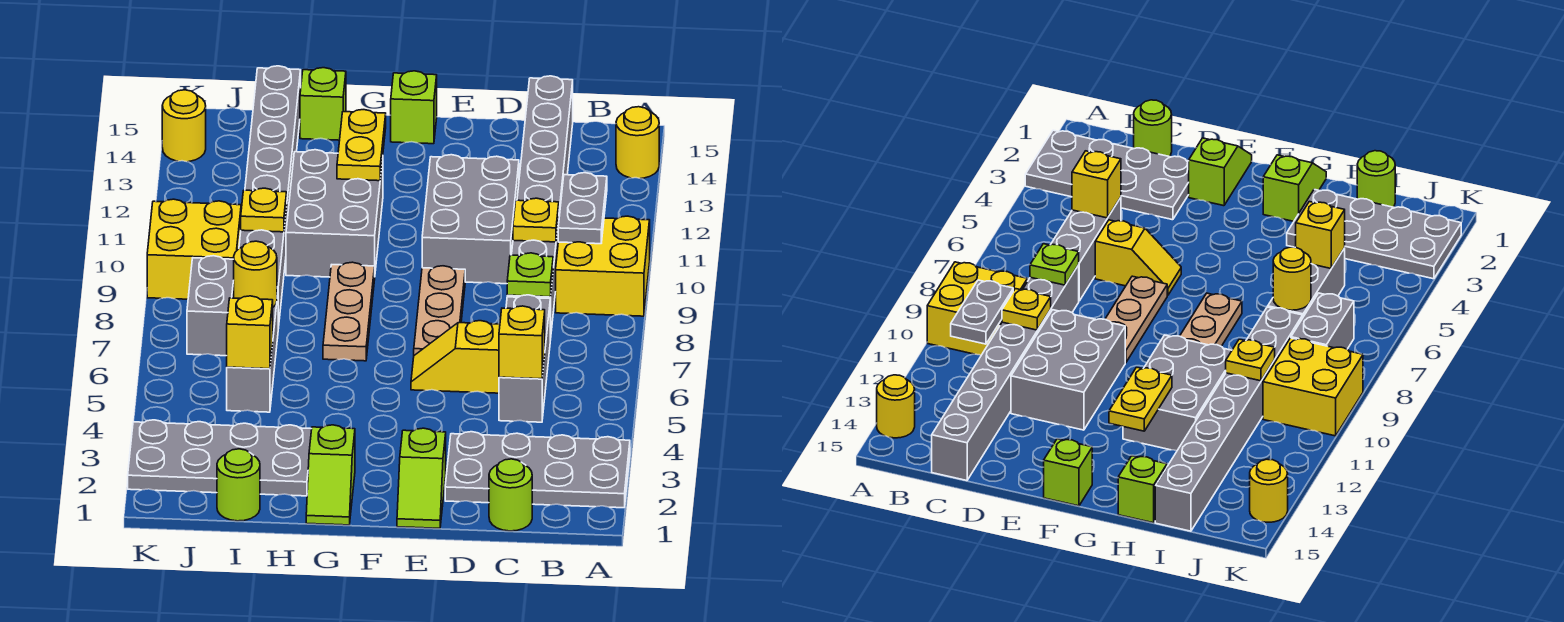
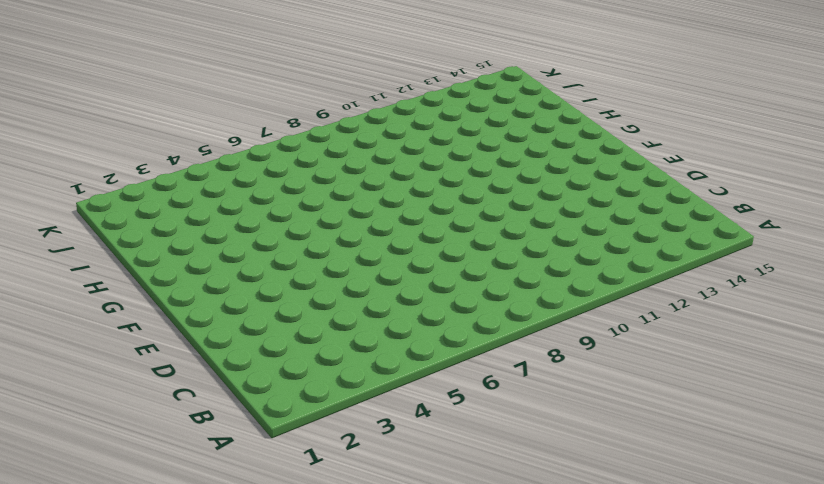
none -> grey 2x4 plate [445,432,630,508]
none -> yellow 2x2 brick [556,216,650,316]
none -> yellow 1x1 round brick [616,107,659,178]
none -> lime 1x1 round brick [489,459,532,531]

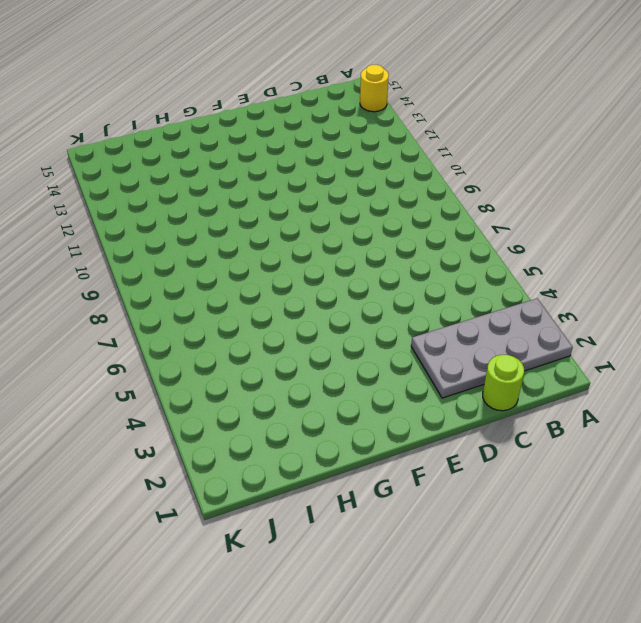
none -> yellow 2x2 brick [556,216,650,316]
none -> grey 1x3 brick [499,295,550,422]
none -> grey 1x8 brick [507,76,573,340]
none -> yellow 1x2 slope [411,321,500,393]

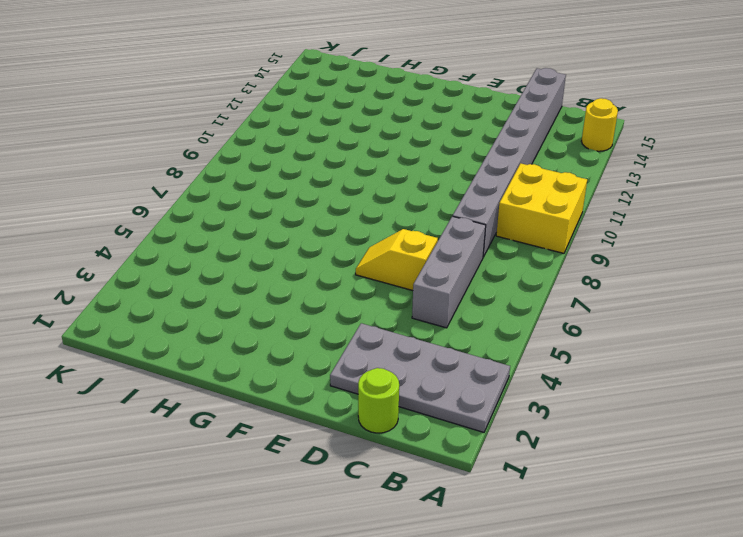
none -> grey 2x3 brick [422,155,519,284]
none -> lime 1x2 slope [397,428,446,528]
none -> tan 1x3 plate [414,266,465,355]
none -> lime 1x1 brick [391,71,437,144]

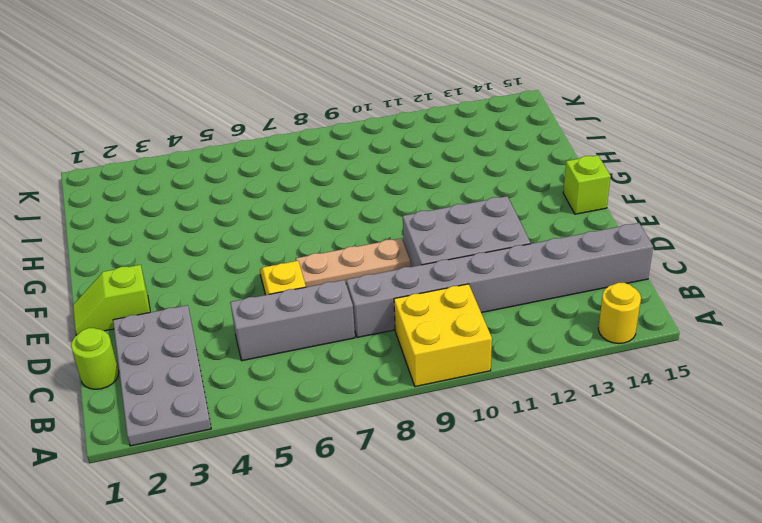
none -> lime 1x2 slope [306,425,355,525]
none -> tan 1x3 plate [323,262,375,361]
none -> grey 2x3 brick [286,150,383,277]
none -> grey 2x4 plate [128,420,312,496]

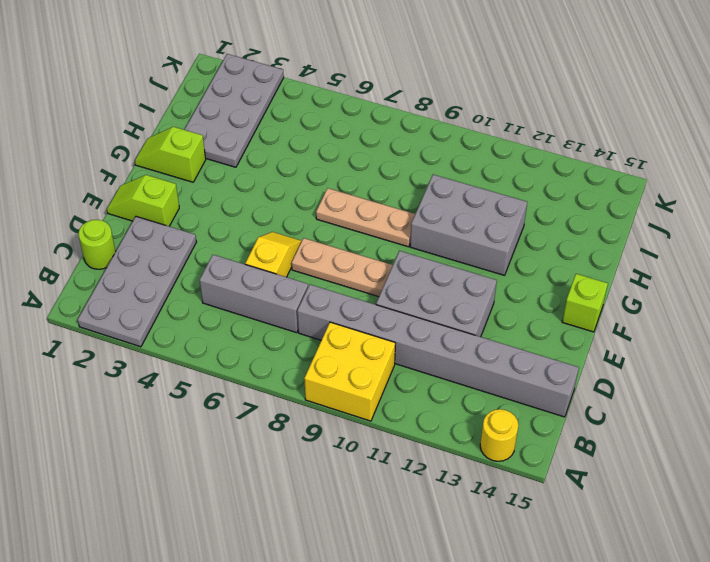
none -> lime 1x1 brick [300,68,346,140]
none -> lime 1x1 round brick [217,449,260,521]
none -> grey 1x3 brick [227,288,278,412]
none -> grey 1x8 brick [239,66,301,328]

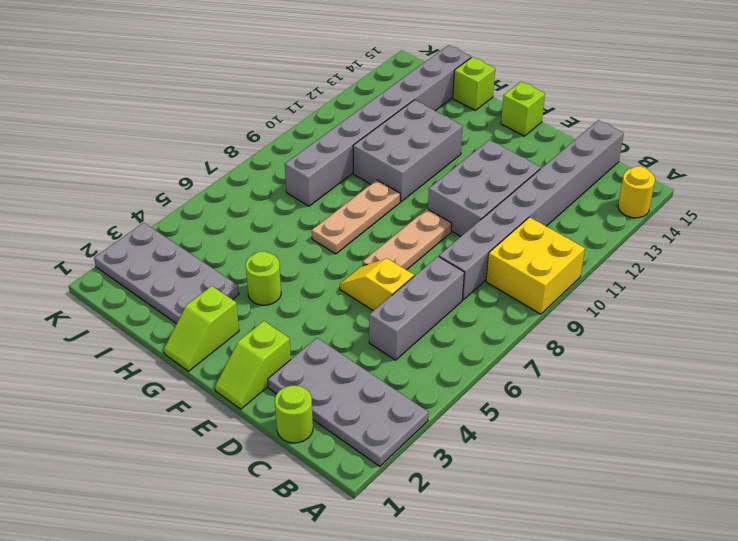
lime 1x1 round brick [246,251,281,305] -> lime 1x1 round brick moved to [217,449,260,521]
none -> grey 1x3 brick [227,288,278,412]
none -> grey 1x2 brick [187,256,234,356]
none -> yellow 2x2 brick [147,199,241,299]
none -> yellow 1x1 round brick [162,90,206,162]

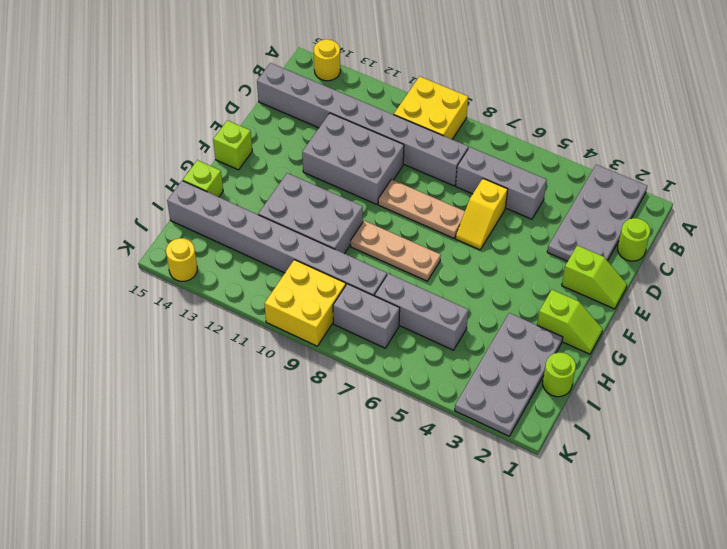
none -> grey 1x2 plate [558,173,607,244]
none -> yellow 1x1 brick [499,306,545,379]
none -> lime 1x1 plate [507,253,553,297]
none -> yellow 1x1 plate [513,198,559,242]

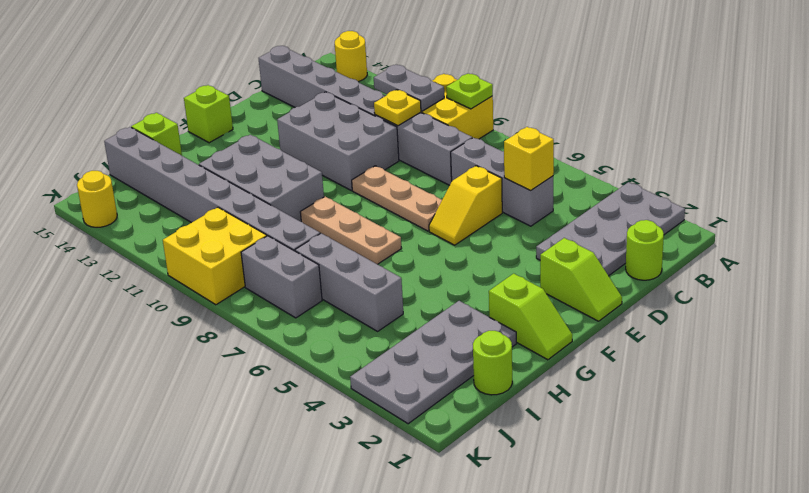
lime 1x1 plate [446,74,493,109] -> lime 1x1 plate moved to [507,253,553,297]
none -> yellow 1x2 plate [337,110,386,181]
none -> yellow 1x1 brick [227,296,273,369]
none -> yellow 1x1 round brick [234,241,277,307]
none -> yellow 1x1 plate [241,188,287,232]

